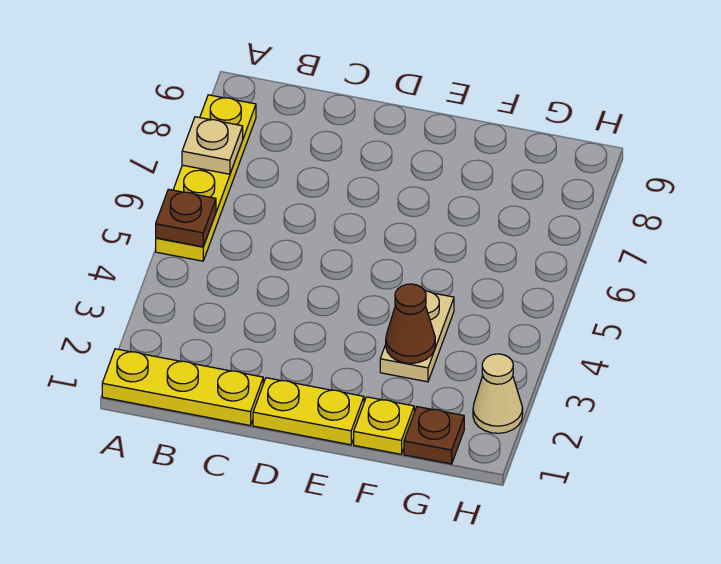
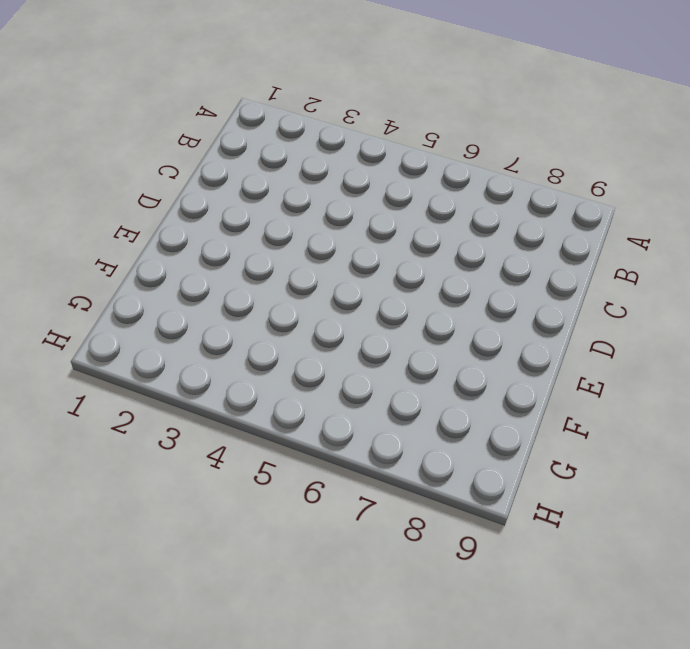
none -> yellow 1x3 plate [102,349,263,426]
none -> yellow 1x4 plate [156,95,256,261]

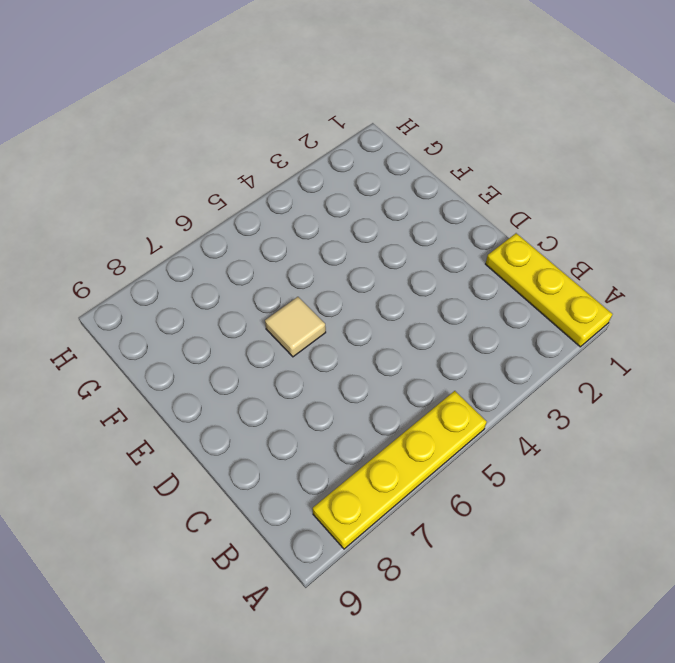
tan 1x1 tile [265,297,326,357] -> none
none -> yellow 1x2 plate [253,378,364,445]
none -> yellow 1x1 plate [354,397,414,454]

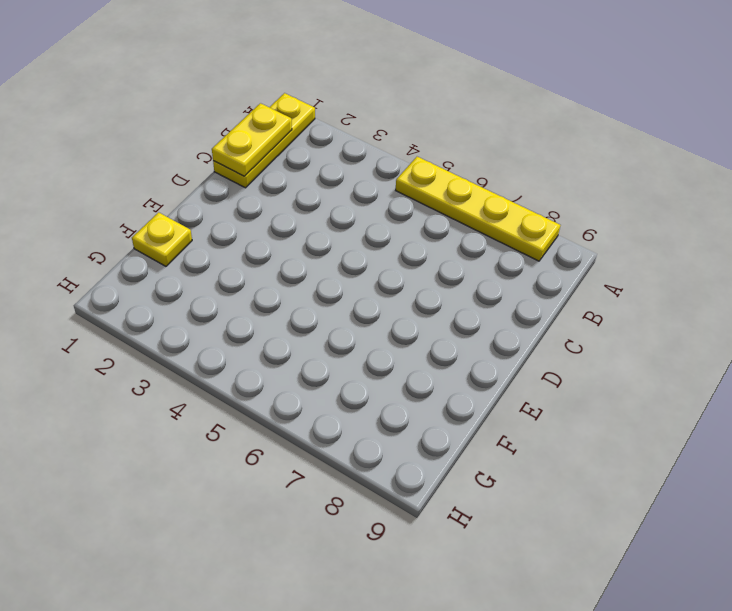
yellow 1x2 plate [212,103,292,176] -> yellow 1x2 plate moved to [253,378,364,445]
none -> tan 1x2 plate [380,291,454,382]
none -> brown 1x1 plate [404,407,464,464]

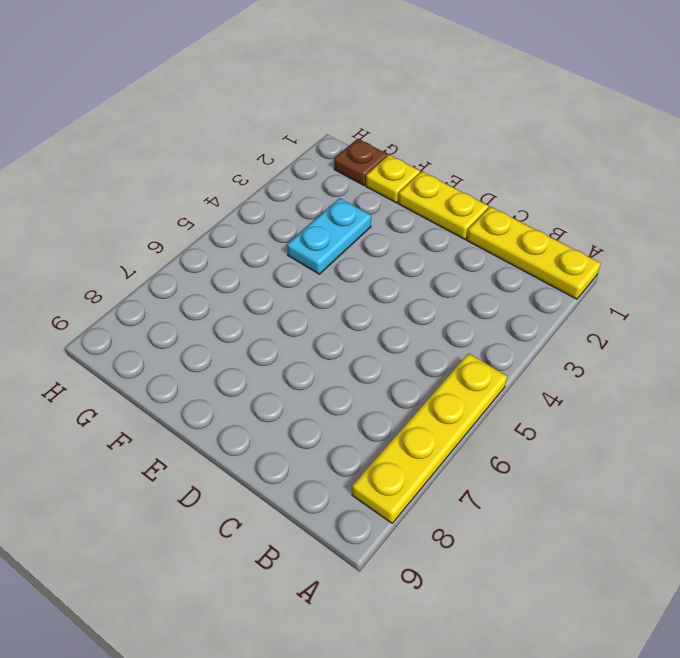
cyan 1x2 plate [287,198,371,274] -> tan 1x2 plate [380,291,454,382]
none -> tan 1x1 cone [473,354,523,433]
none -> brown 1x1 plate [156,189,216,247]

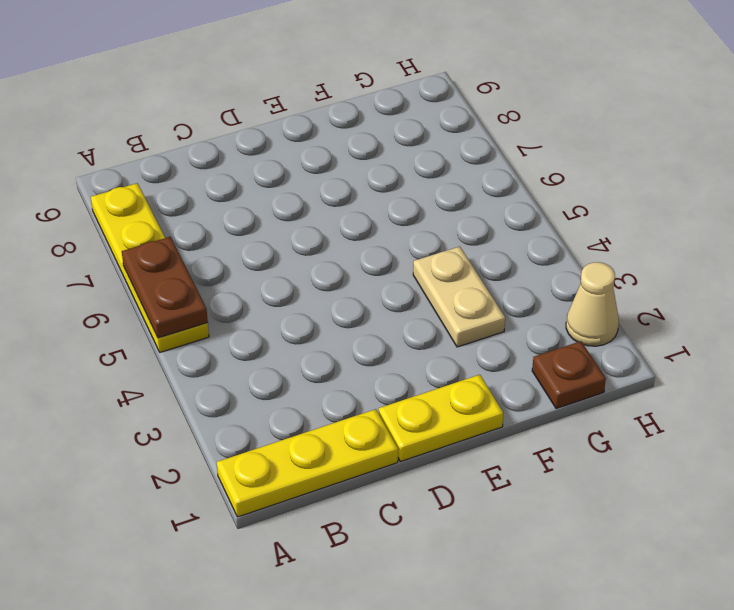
brown 1x2 plate [122,237,208,338] -> brown 1x1 plate [156,189,216,247]
none -> yellow 1x1 plate [354,397,414,454]
none -> tan 1x1 plate [182,117,243,174]

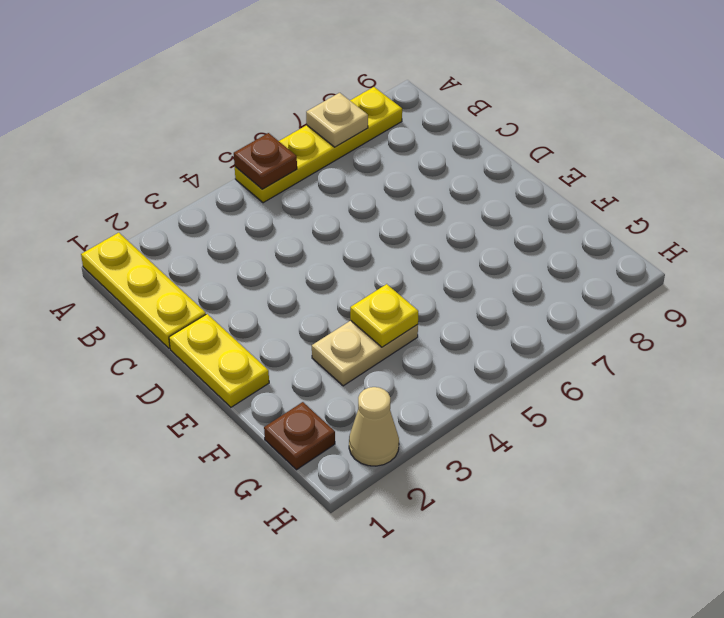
yellow 1x1 plate [350,284,418,347] -> yellow 1x1 plate moved to [354,397,414,454]
none -> brown 1x1 cone [386,284,435,363]

